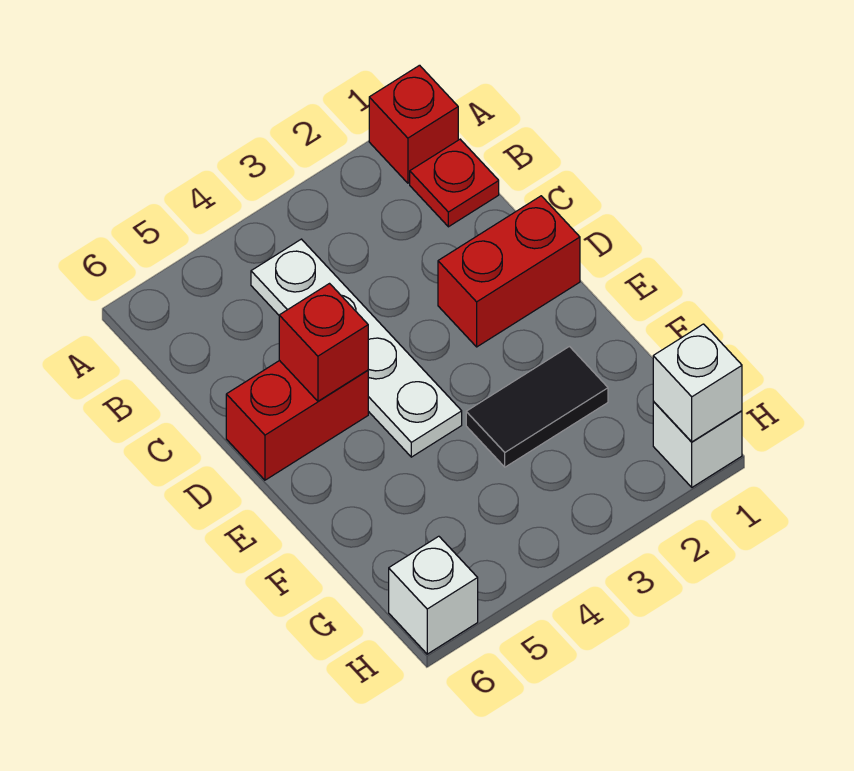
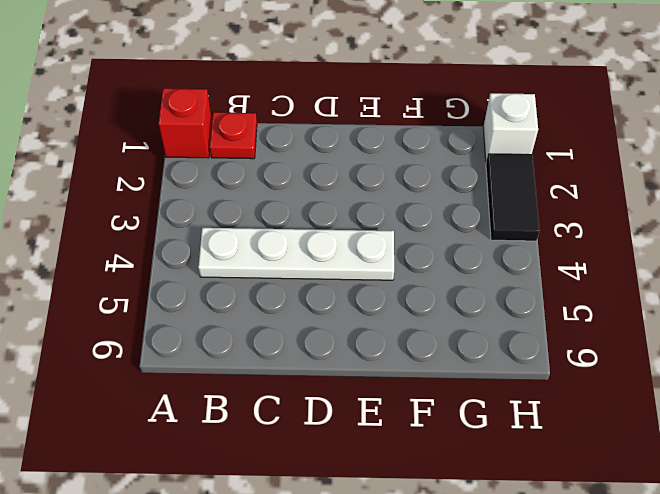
black 1x2 tile [486,153,540,241] -> black 1x2 tile moved to [466,347,608,467]
none -> red 1x2 brick [438,196,580,347]
none -> red 1x2 brick [226,360,368,480]

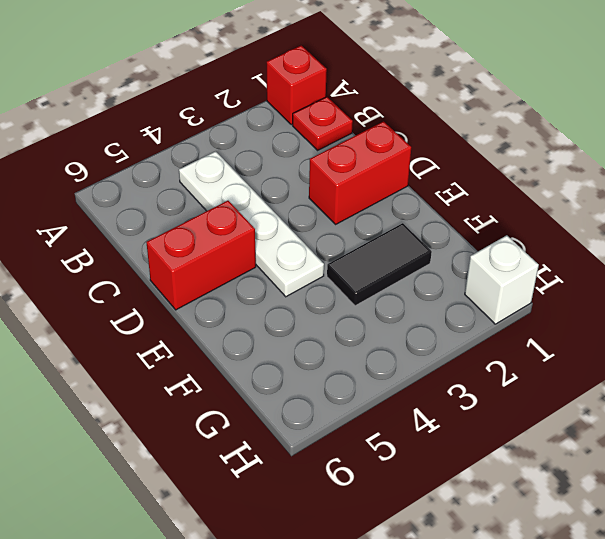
none -> white 1x1 brick [389,536,478,654]
none -> red 1x1 brick [279,284,368,401]

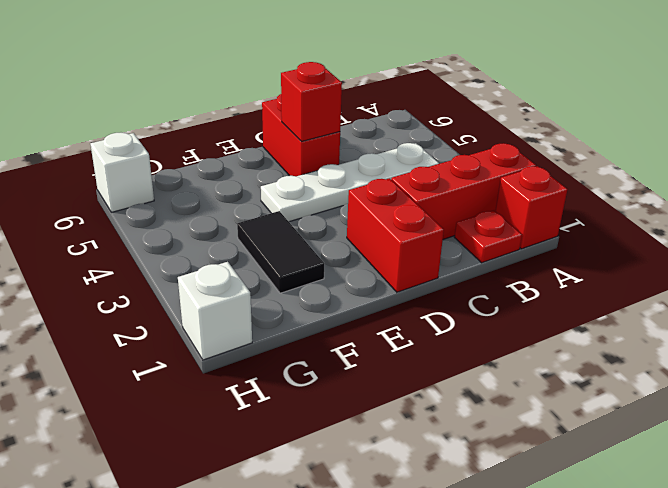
red 1x3 brick [391,143,536,239] -> none
none -> white 1x1 brick [653,324,742,442]

